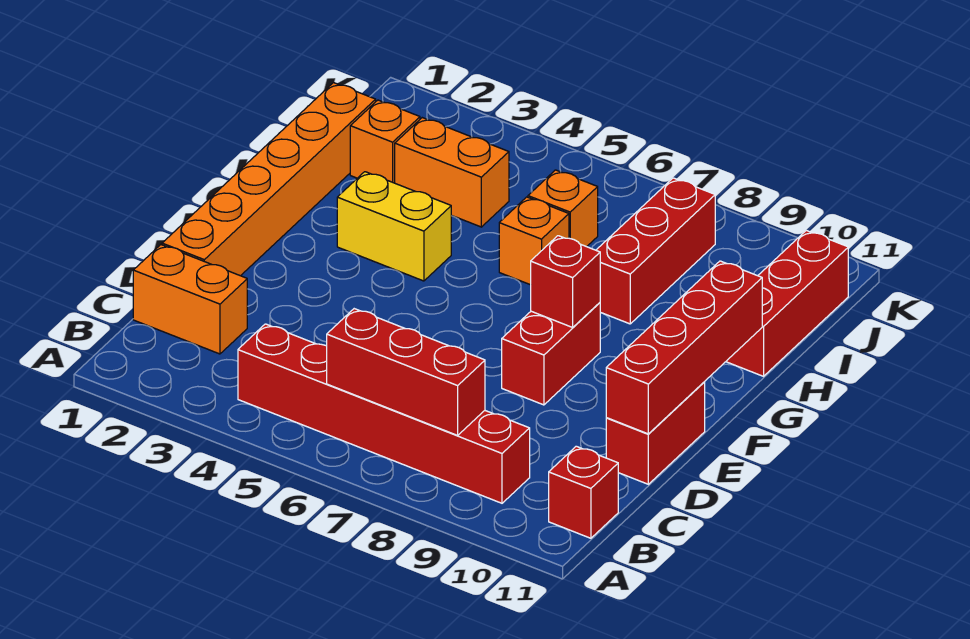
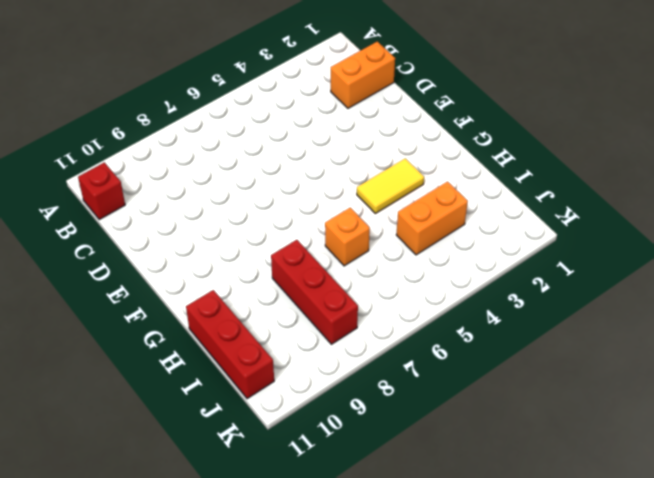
yellow 1x2 tile [357,158,424,214] -> yellow 1x2 brick [337,172,451,281]
none -> red 1x6 brick [238,324,530,503]
none -> orange 1x6 brick [162,83,376,276]
none -> red 1x2 brick [606,382,705,484]

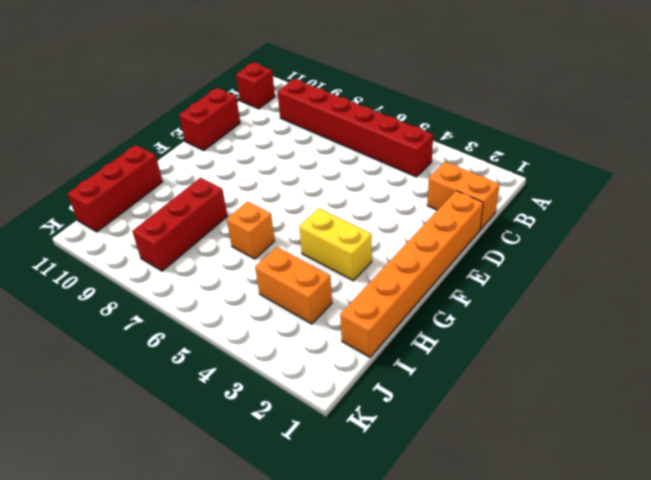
none -> red 1x2 brick [502,303,600,405]
none -> orange 1x1 brick [350,100,420,183]
none -> orange 1x1 brick [528,170,598,247]

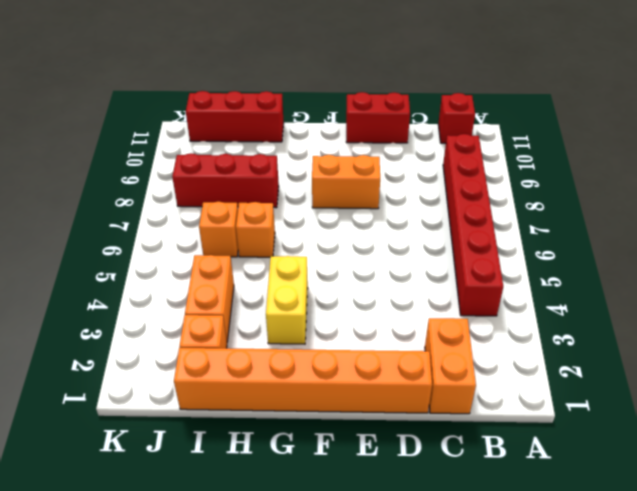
orange 1x2 brick [312,155,380,209] -> red 1x2 brick [502,303,600,405]
none -> red 1x3 brick [327,309,485,435]
none -> red 1x4 brick [606,261,762,434]
none -> red 1x1 brick [531,236,600,327]

